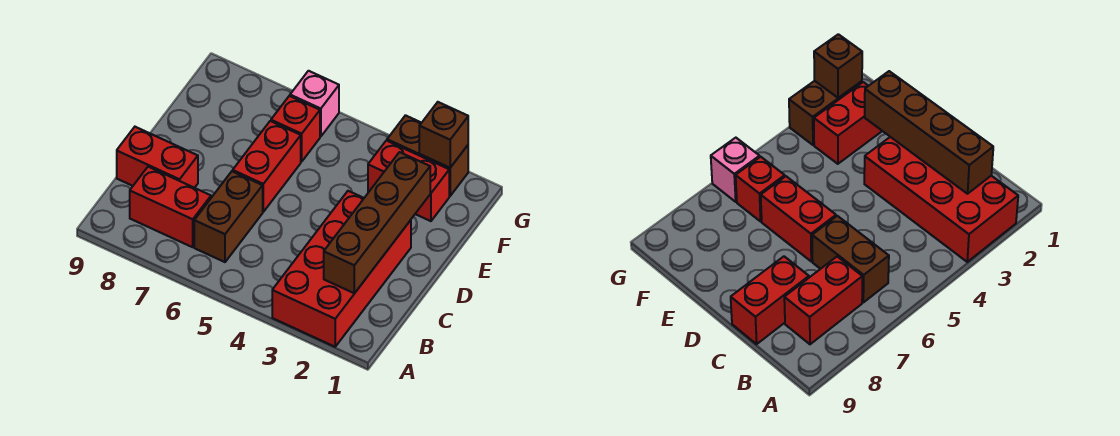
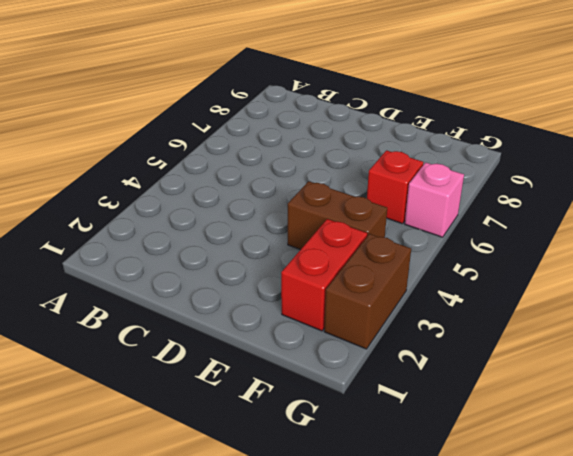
brown 1x2 brick [288,181,387,250] -> brown 1x2 brick moved to [194,171,263,262]
none -> red 2x4 brick [272,191,411,347]
none -> red 1x2 brick [130,167,211,247]

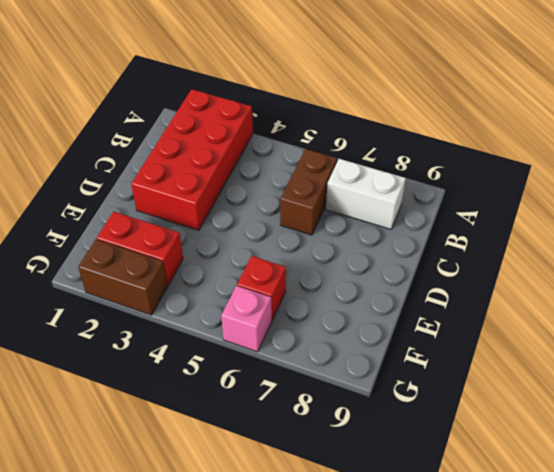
white 1x2 brick [326,159,406,229] -> red 1x2 brick [130,167,211,247]
none -> red 1x2 brick [117,127,198,188]
none -> red 1x2 brick [233,121,301,212]

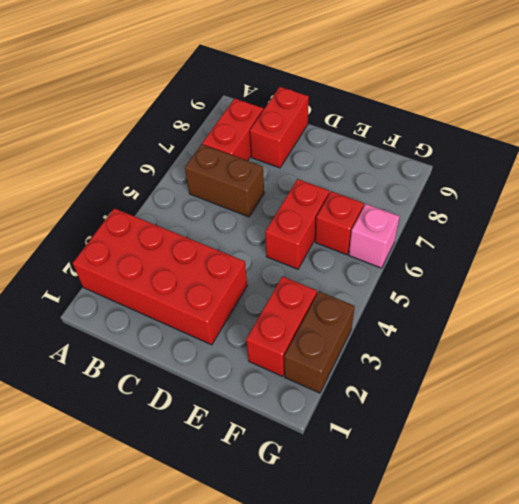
red 1x2 brick [265,179,329,269] -> red 1x2 brick turned to [233,121,301,212]
none -> brown 1x4 brick [324,152,430,293]
none -> brown 1x1 brick [419,102,468,168]

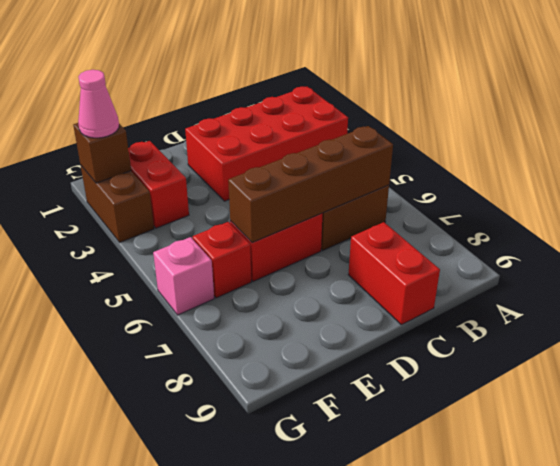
brown 1x4 brick [228,126,393,243] -> brown 1x4 brick moved to [324,152,430,293]
pink 1x1 cone [78,70,119,138] -> none
none -> red 1x2 brick [130,167,211,247]

